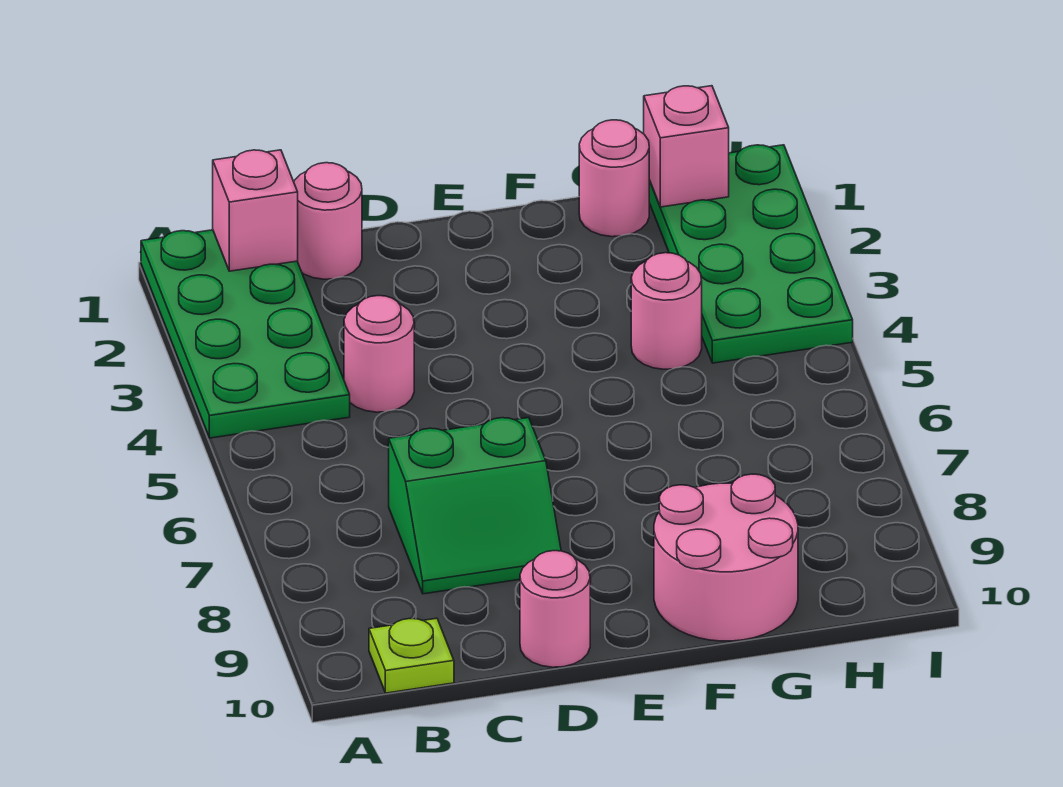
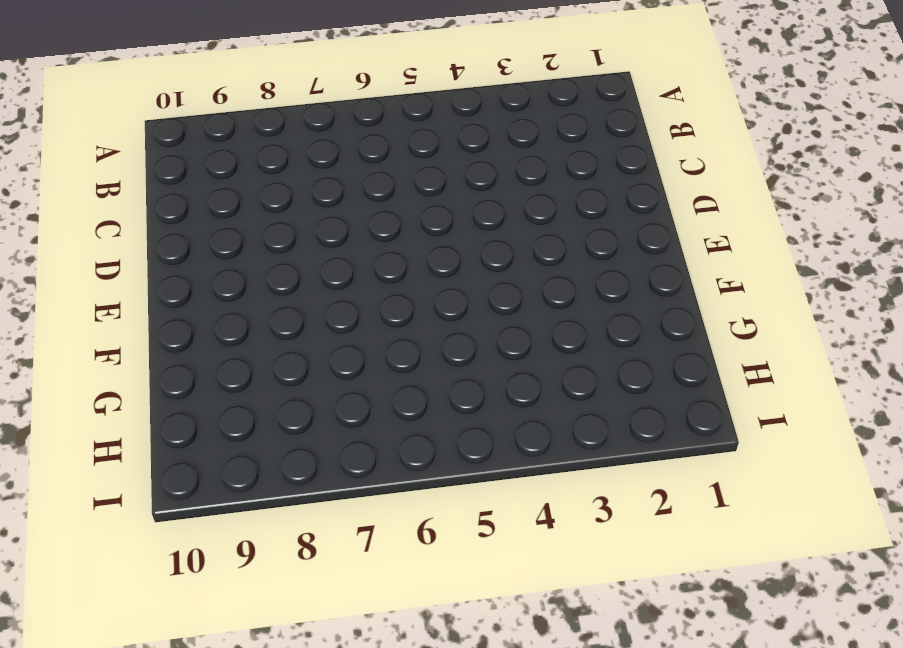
none -> green 2x4 plate [141,230,350,438]
none -> lime 1x1 plate [369,618,454,693]
none -> pink 1x1 round brick [294,163,362,279]

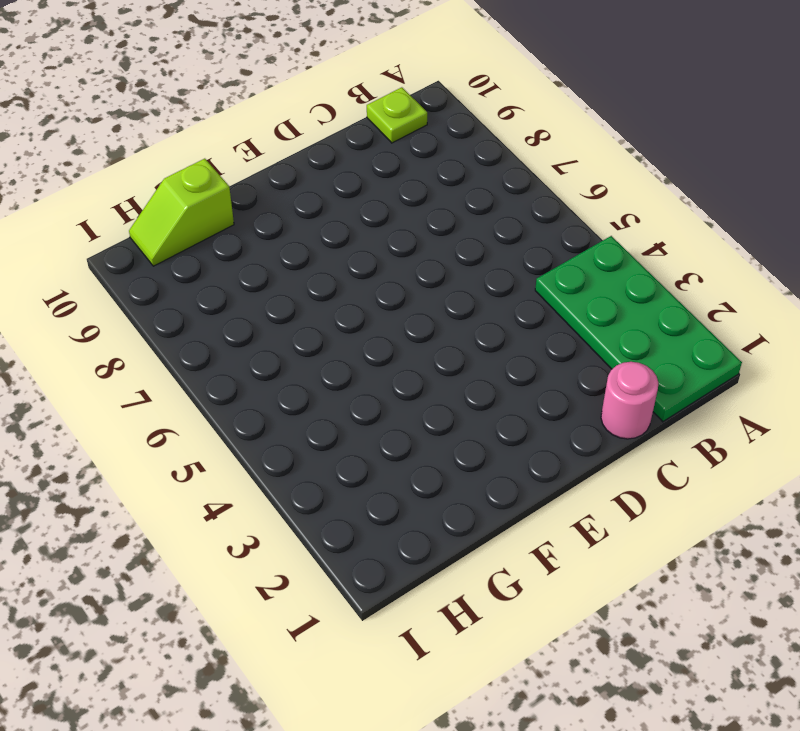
lime 1x2 slope [129,159,234,266] -> pink 2x2 round brick [654,474,798,641]
none -> pink 1x1 round brick [344,296,414,412]
none -> green 2x2 slope [389,418,561,594]
none -> pink 1x1 round brick [520,551,590,667]

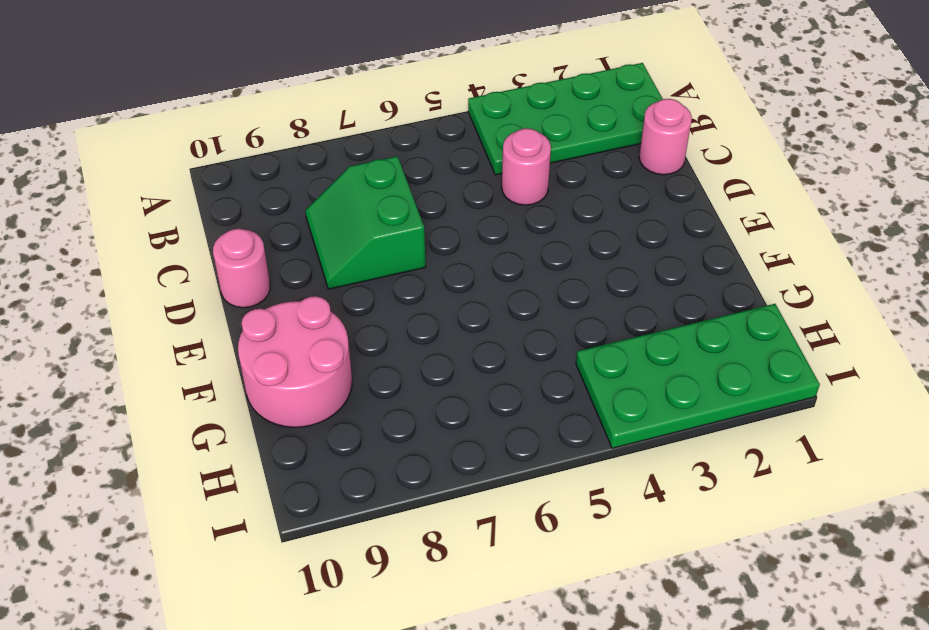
none -> lime 1x1 plate [369,618,454,693]
none -> pink 1x1 round brick [579,120,649,237]
none -> pink 1x1 round brick [631,253,702,369]

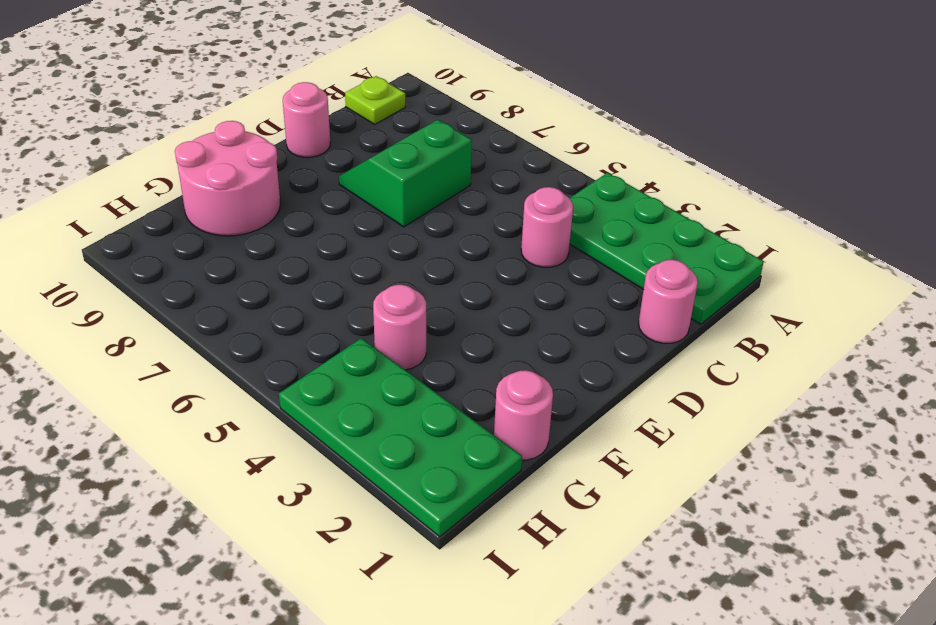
none -> pink 1x1 brick [213,150,298,271]
none -> pink 1x1 brick [644,86,729,207]

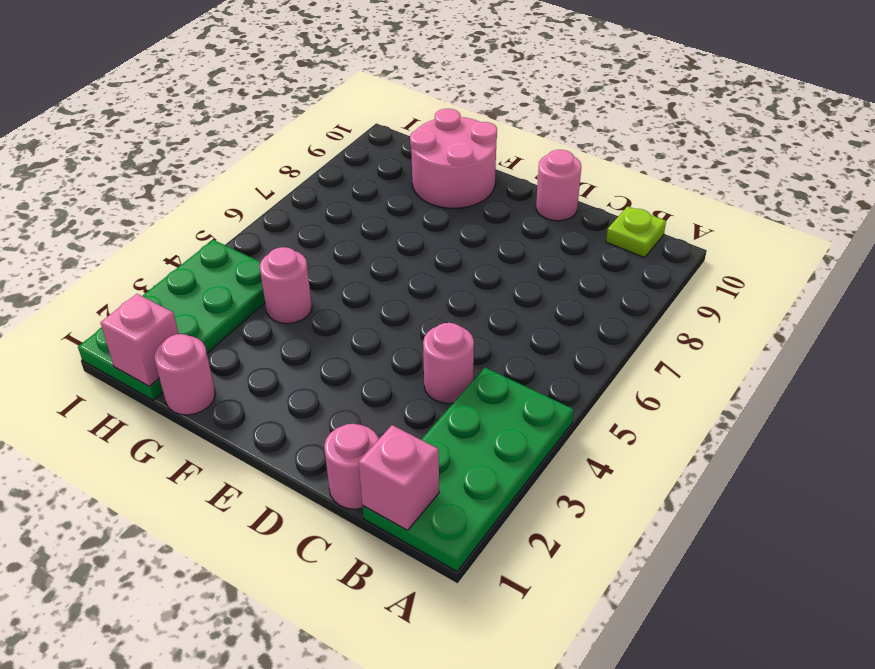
none -> green 2x2 slope [389,418,561,594]

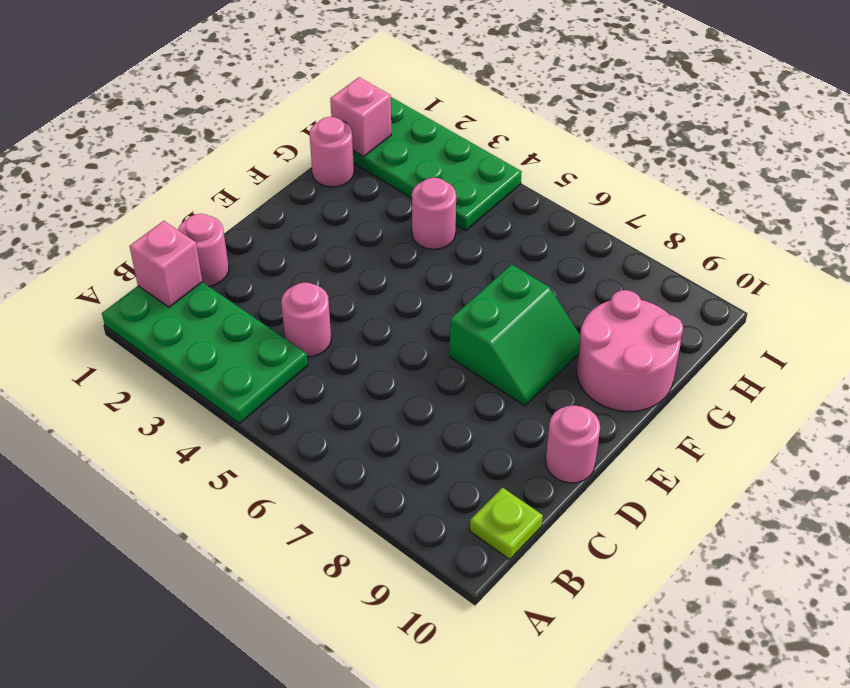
green 2x2 slope [450,264,580,406] -> green 2x2 slope moved to [389,418,561,594]

